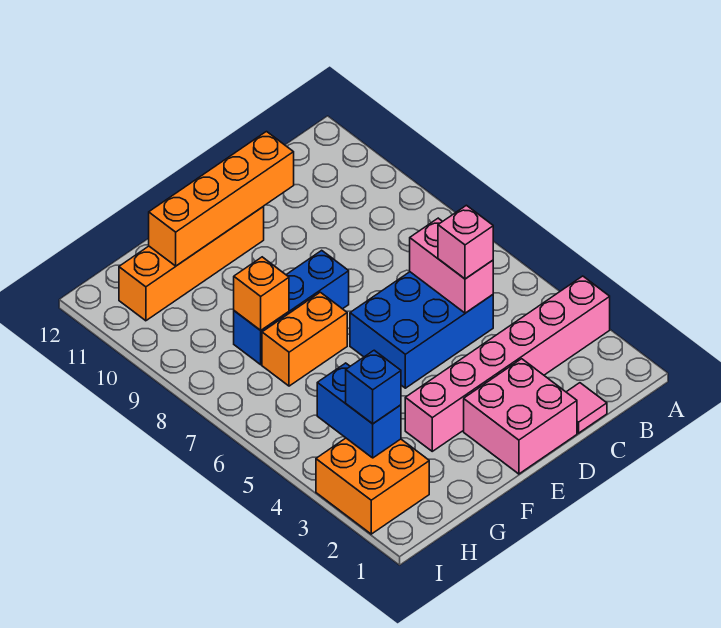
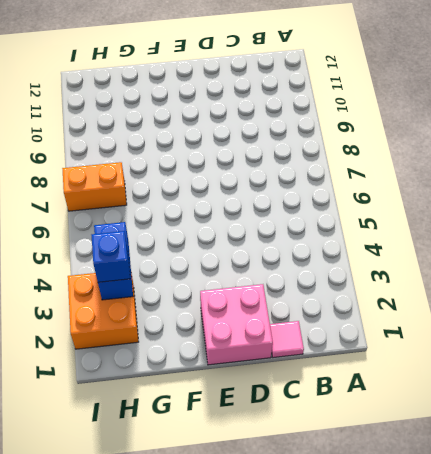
orange 1x2 brick [62,162,127,211] -> orange 1x2 brick moved to [262,292,347,386]
none -> pink 1x6 brick [405,276,610,451]
none -> blue 2x3 brick [350,272,493,388]
none -> blue 1x3 brick [234,250,349,365]

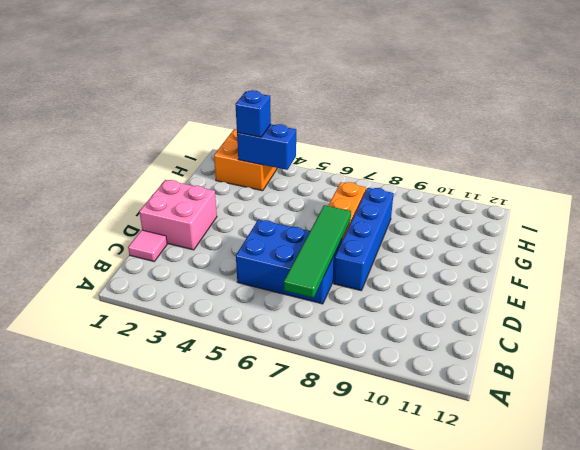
green 1x4 tile [284,205,351,298] -> none
blue 2x3 brick [236,219,342,304] -> blue 2x3 brick turned to [350,272,493,388]
blue 1x4 brick [334,188,394,291] -> blue 1x3 brick [234,250,349,365]
none -> pink 1x6 brick [405,276,610,451]
none -> orange 1x4 brick [119,207,264,321]
none -> pink 1x2 brick [410,218,493,313]

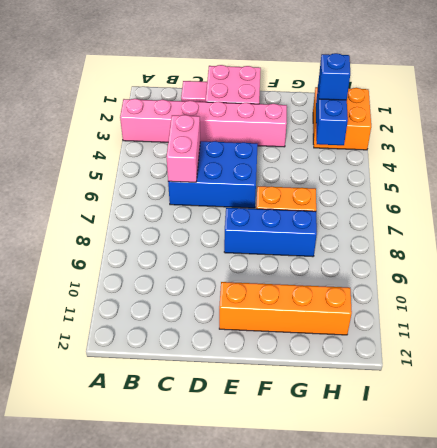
none -> orange 1x4 brick [149,132,294,266]
none -> orange 1x1 brick [234,257,289,330]
none -> pink 1x1 brick [438,205,493,279]

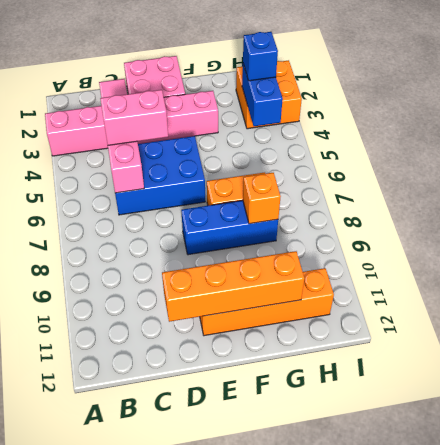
pink 1x2 brick [100,90,168,145] -> pink 1x1 brick [438,205,493,279]

